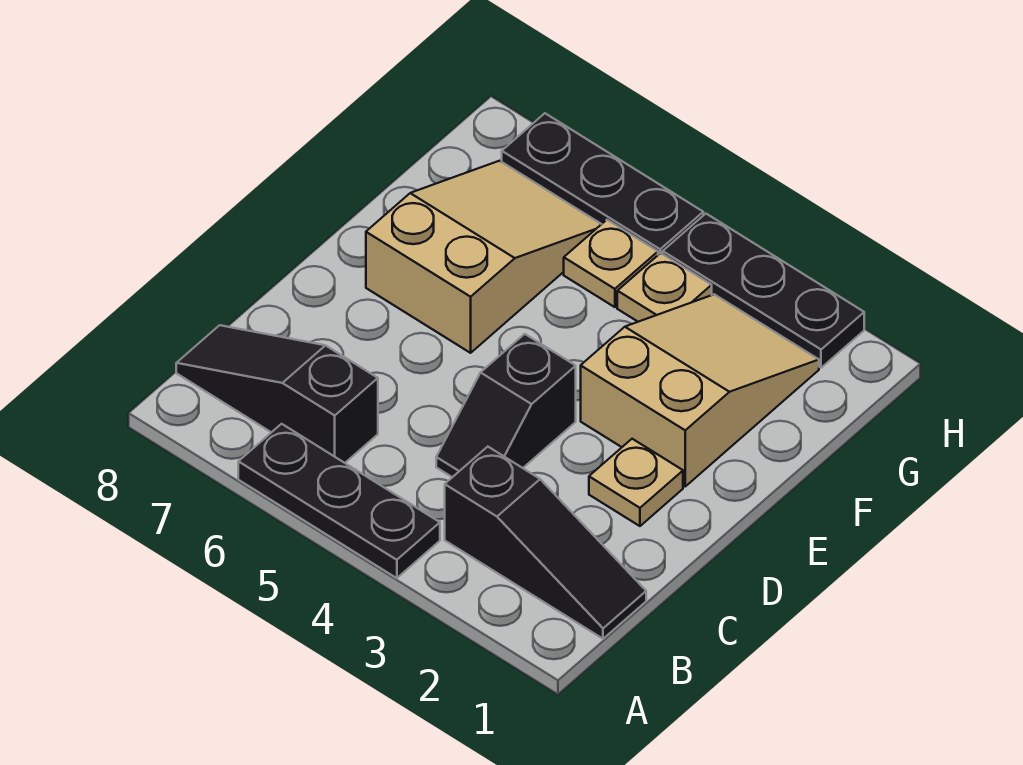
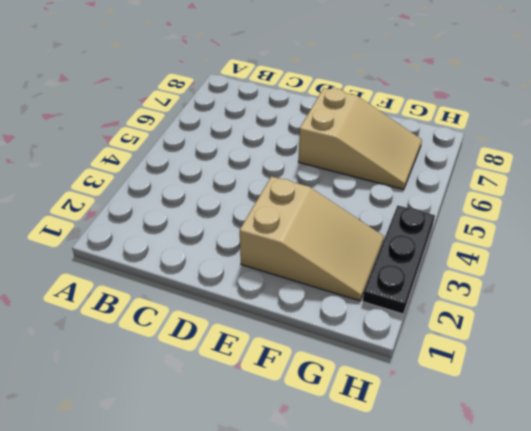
none -> black 1x3 plate [238,424,440,578]
none -> black 1x3 slope [445,447,646,639]

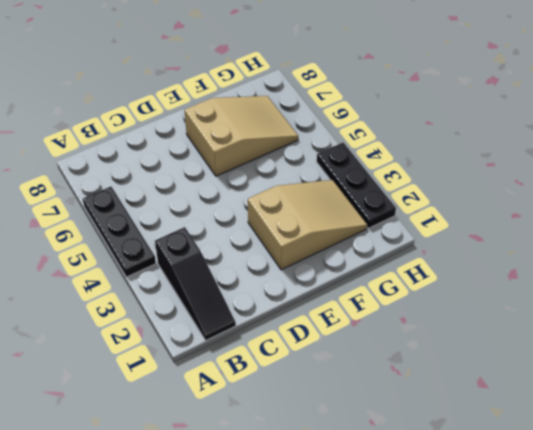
none -> black 1x3 slope [176,325,378,463]
none -> black 1x2 slope [436,334,576,477]

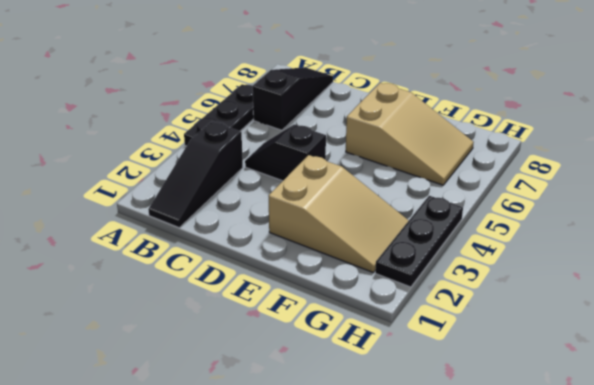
none -> tan 1x1 plate [589,439,683,526]
none -> tan 1x1 plate [617,253,712,322]

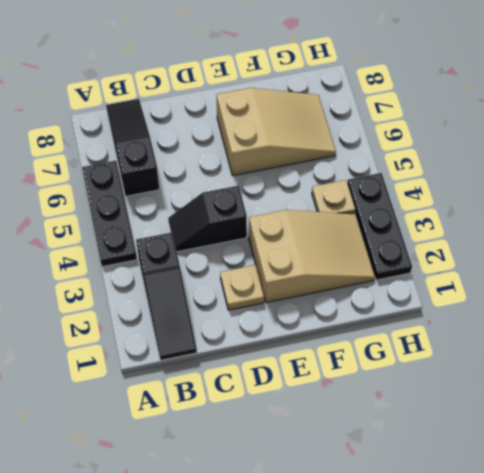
none -> tan 1x1 plate [564,220,658,307]
none -> black 1x3 plate [502,113,703,255]

